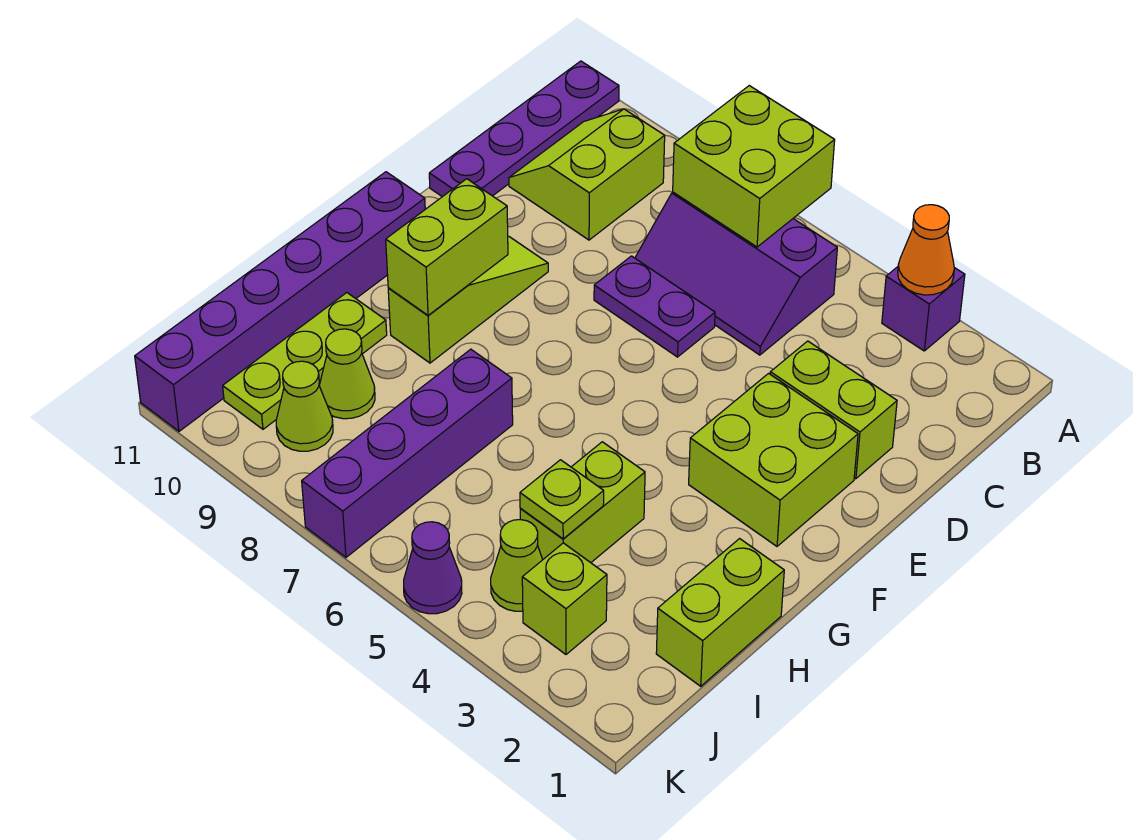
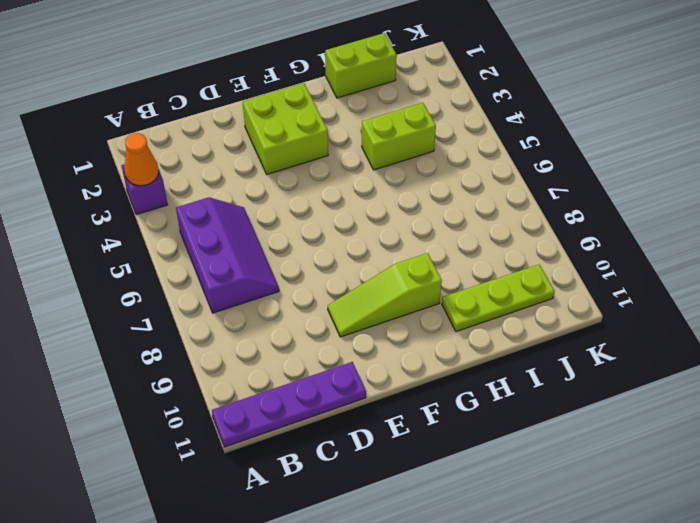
none -> lime 2x2 slope [509,109,665,240]
none -> lime 1x2 brick [770,341,897,479]
none -> purple 1x2 plate [594,256,715,357]

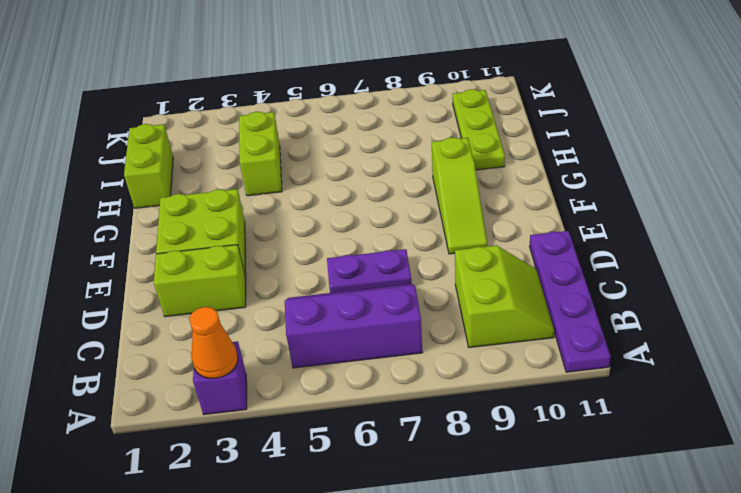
none -> purple 1x6 brick [135,172,425,431]
none -> purple 1x4 brick [302,349,513,557]
none -> lime 1x1 cone [319,329,375,419]

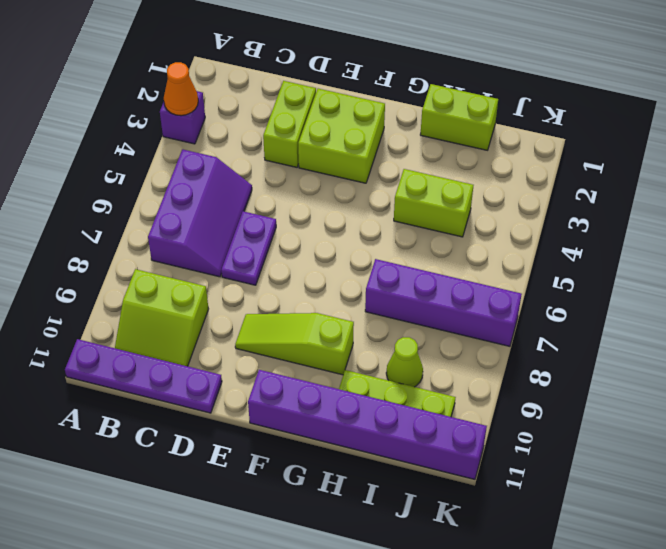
none -> lime 1x1 brick [522,543,607,654]
none -> lime 1x1 cone [491,520,543,611]
none -> lime 1x1 cone [276,361,333,451]

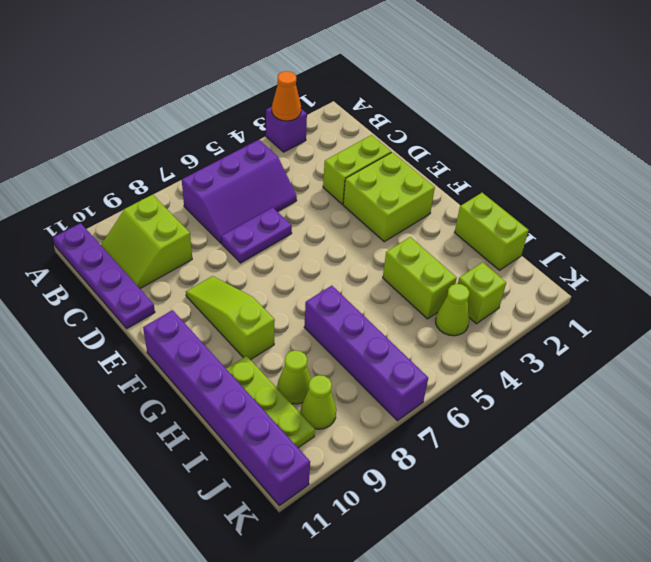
none -> purple 1x1 cone [404,522,462,614]
none -> lime 2x2 brick [673,86,835,247]
none -> lime 1x2 brick [386,179,508,315]

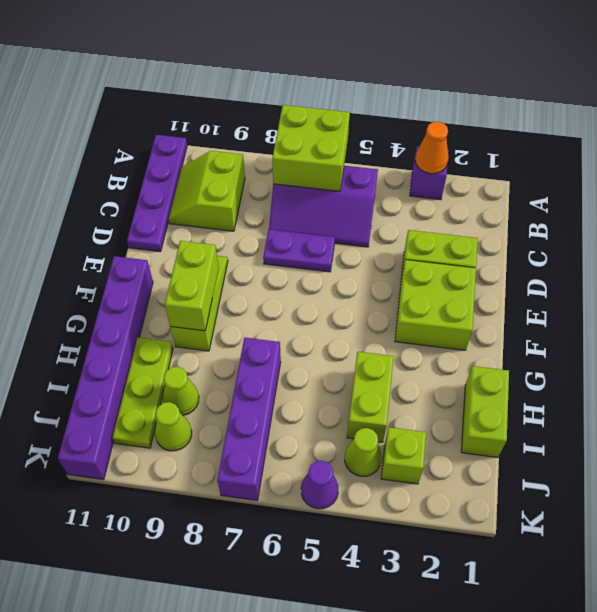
none -> lime 1x1 plate [520,460,604,539]

